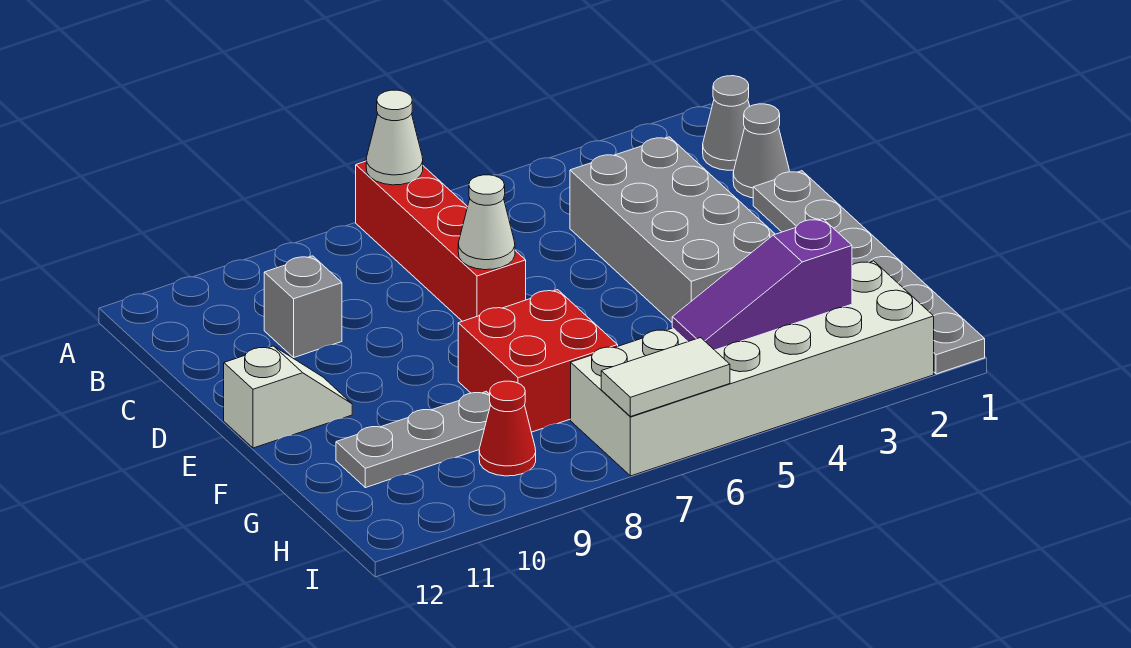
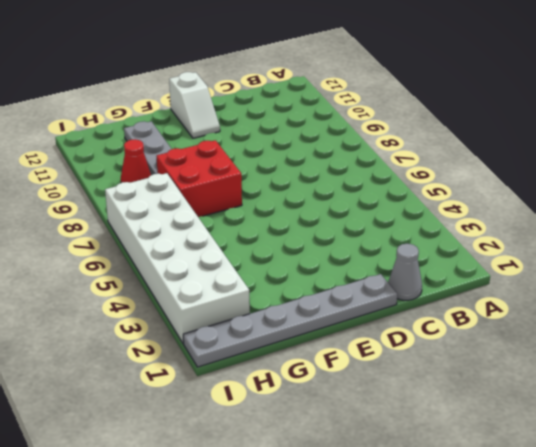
none -> red 1x4 brick [356,161,526,321]
none -> grey 1x1 cone [703,76,750,170]
none -> grey 2x4 brick [570,137,775,322]

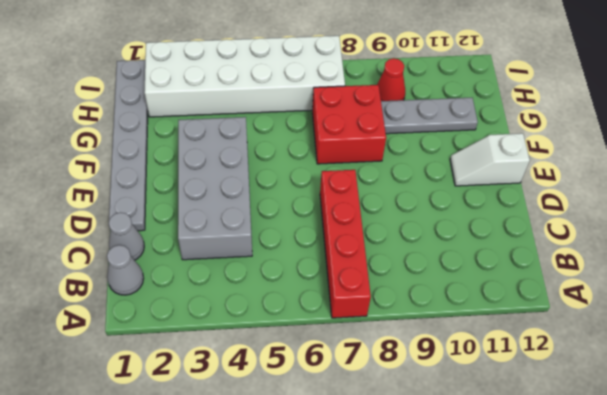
none -> grey 1x1 brick [264,256,342,357]
none -> white 1x1 cone [366,90,423,185]
none -> white 1x1 cone [458,175,515,270]

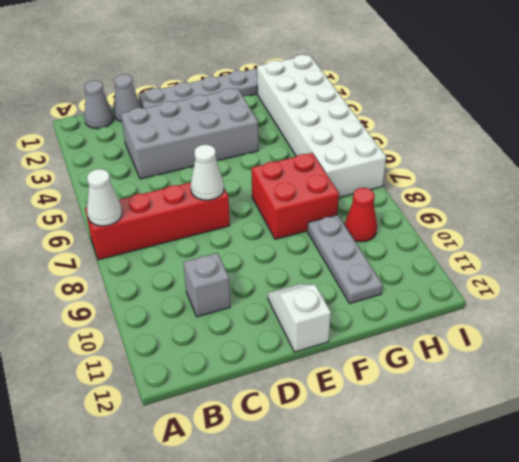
none -> purple 1x3 slope [672,219,852,350]
none -> white 1x2 tile [601,338,730,417]

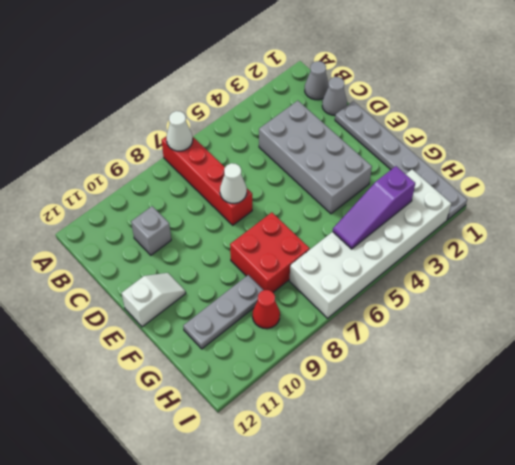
none -> white 1x2 tile [601,338,730,417]

